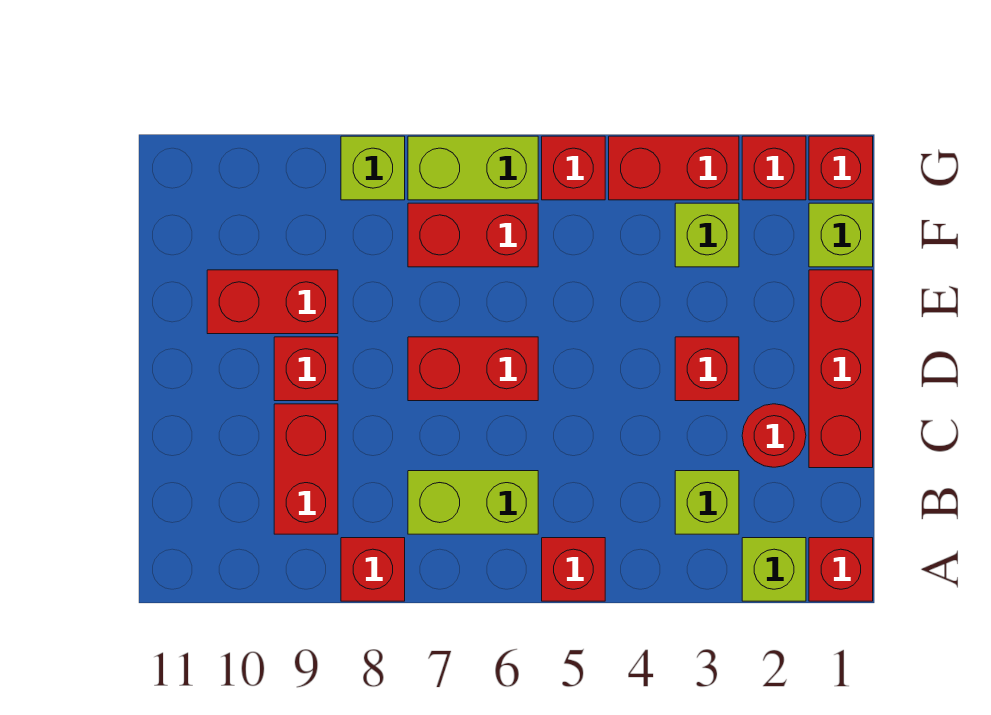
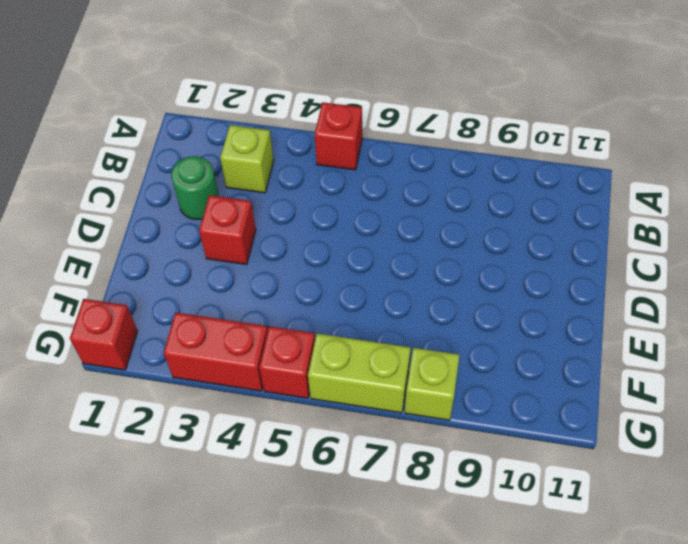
green 1x1 round brick [171,156,219,219] -> red 1x1 round brick [742,404,806,467]
none -> red 1x1 brick [809,538,873,601]
none -> lime 1x1 brick [742,538,806,601]
none -> red 1x1 brick [341,538,405,601]

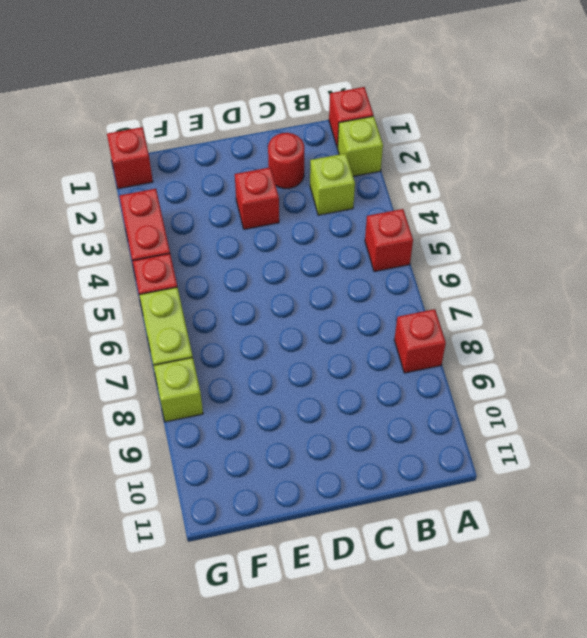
none -> lime 1x2 brick [408,471,538,534]
none -> red 1x2 brick [274,404,338,534]
none -> red 1x3 brick [809,270,873,468]

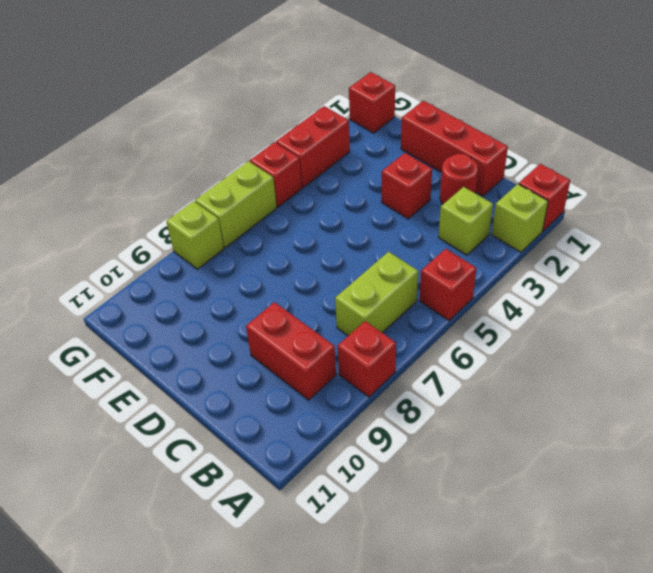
none -> red 1x2 brick [408,337,538,401]
none -> red 1x1 brick [274,337,338,401]
none -> red 1x2 brick [207,270,338,334]

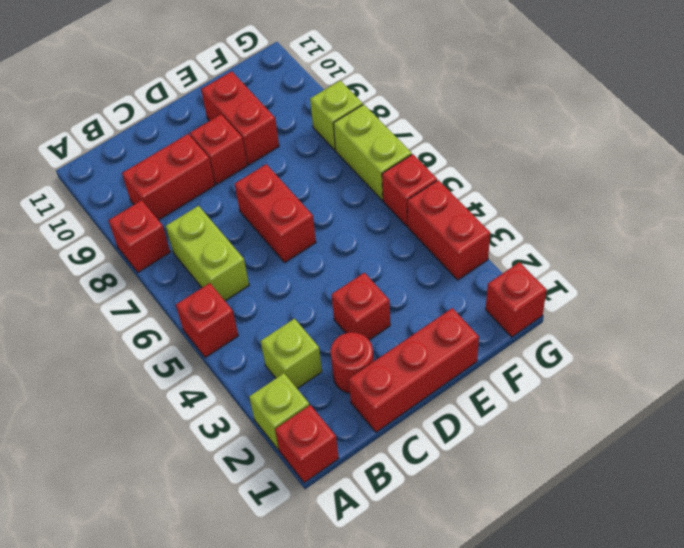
none -> lime 1x1 brick [809,203,873,267]
none -> lime 1x1 brick [675,203,739,267]
none -> red 1x2 brick [408,203,538,267]

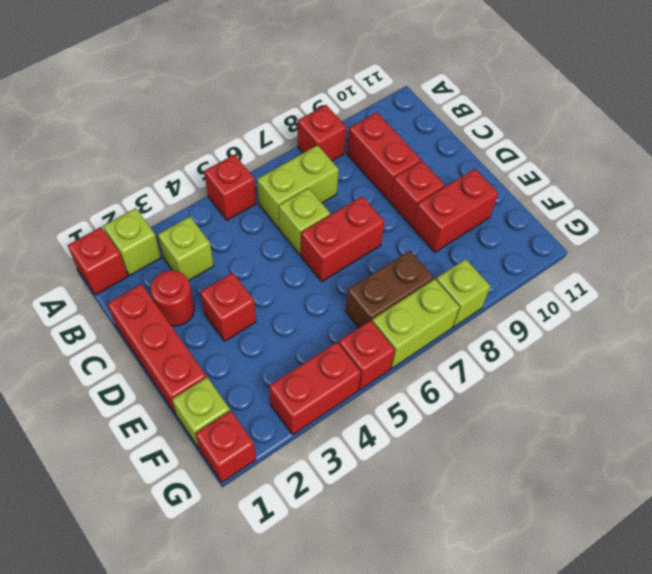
lime 1x1 brick [279,188,330,254] -> lime 1x1 brick moved to [675,203,739,267]
brown 1x2 brick [345,251,434,327] -> red 1x2 brick [408,203,538,267]
none -> red 1x1 brick [742,136,806,200]

